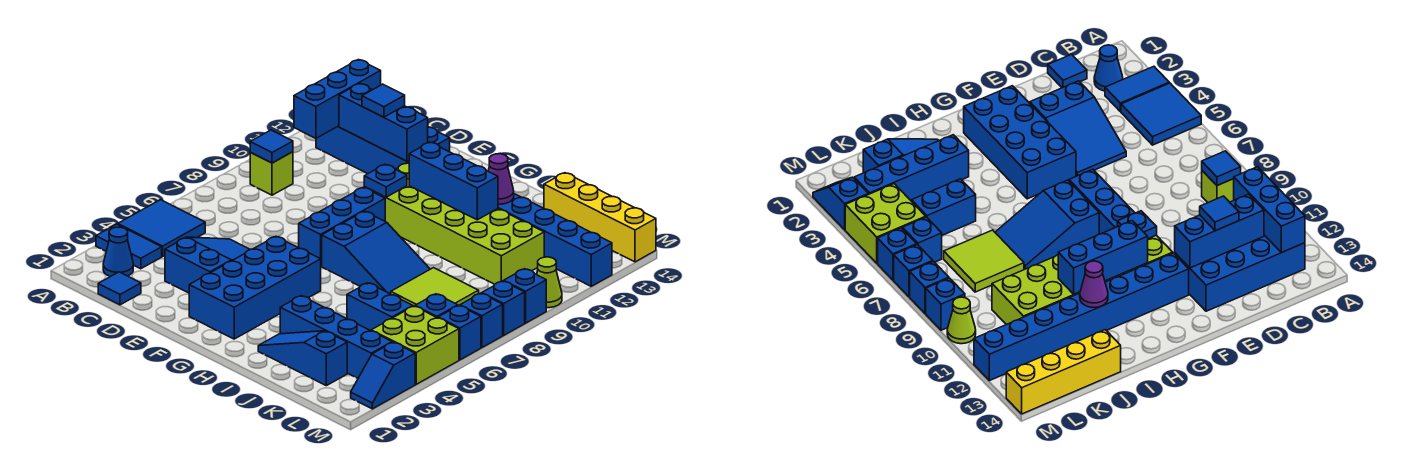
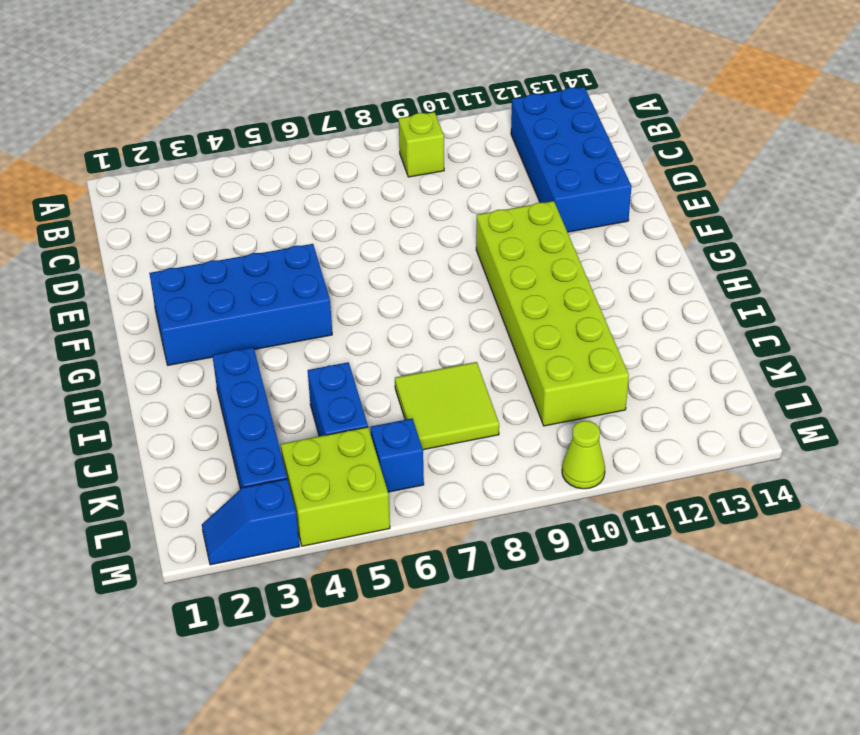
none -> blue 1x2 tile [96,224,162,269]
none -> blue 2x2 tile [118,200,205,256]
none -> blue 1x1 cone [103,227,133,277]
none -> blue 1x1 tile [98,272,141,305]

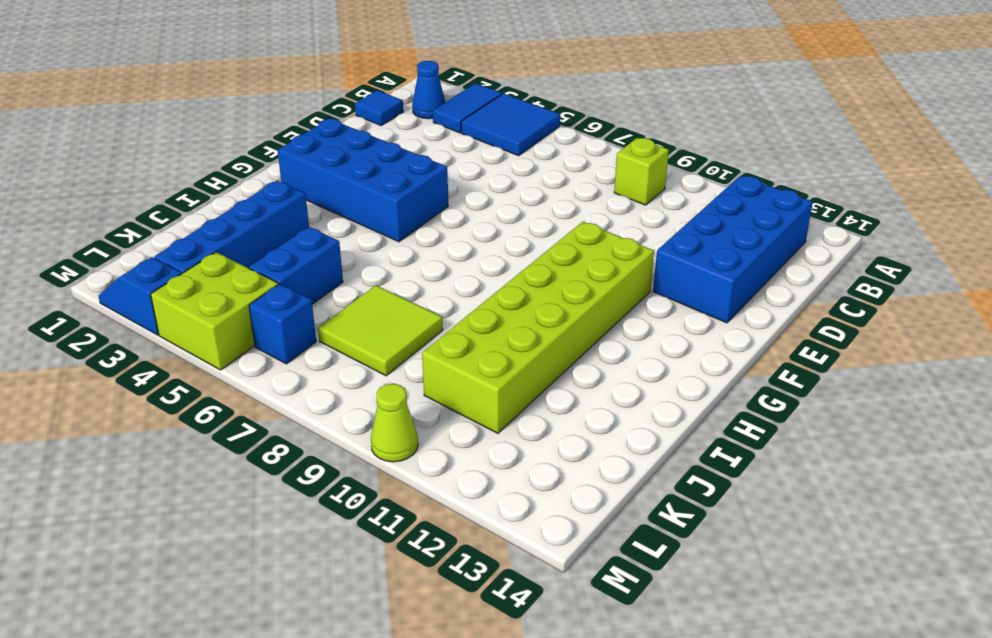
none -> blue 2x3 slope [165,237,250,293]
none -> blue 1x3 brick [299,187,385,266]
none -> blue 1x8 brick [408,162,612,286]
none -> blue 2x3 slope [322,211,430,294]

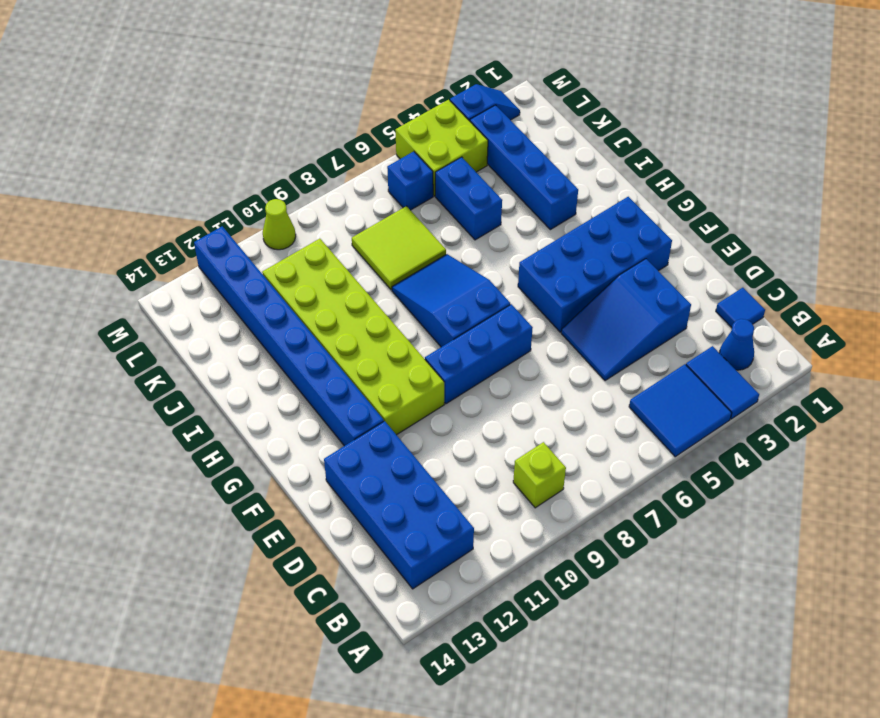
none -> blue 1x3 slope [258,331,347,386]
none -> yellow 1x4 brick [544,173,656,262]
none -> blue 1x1 brick [438,306,481,360]
none -> blue 1x1 brick [460,293,503,348]

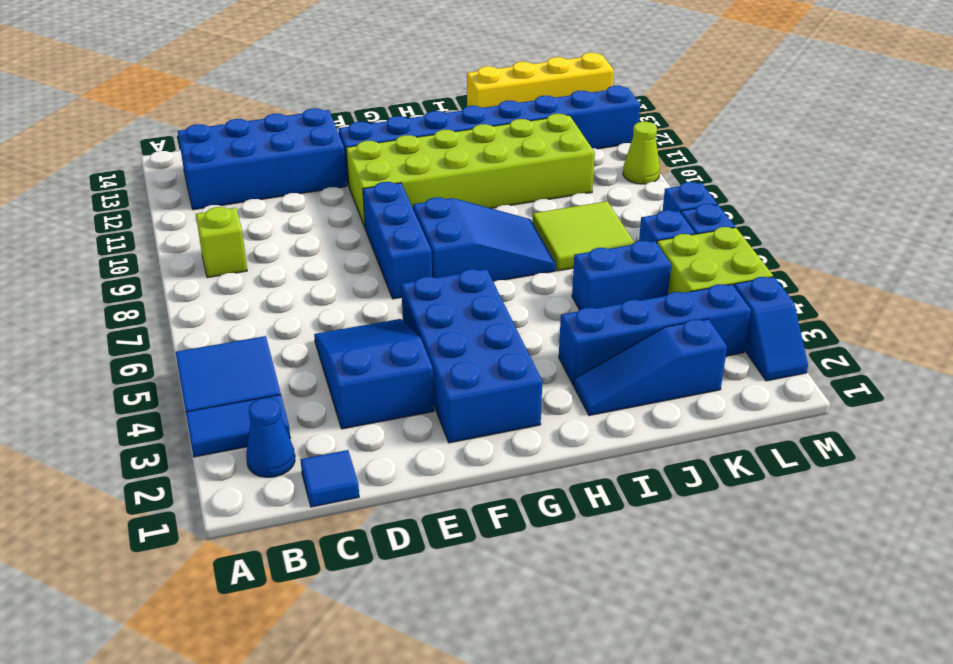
none -> blue 1x1 brick [482,281,525,335]
none -> blue 1x1 brick [504,269,546,323]
none -> blue 1x1 tile [250,130,293,163]
none -> blue 1x3 brick [294,60,381,138]

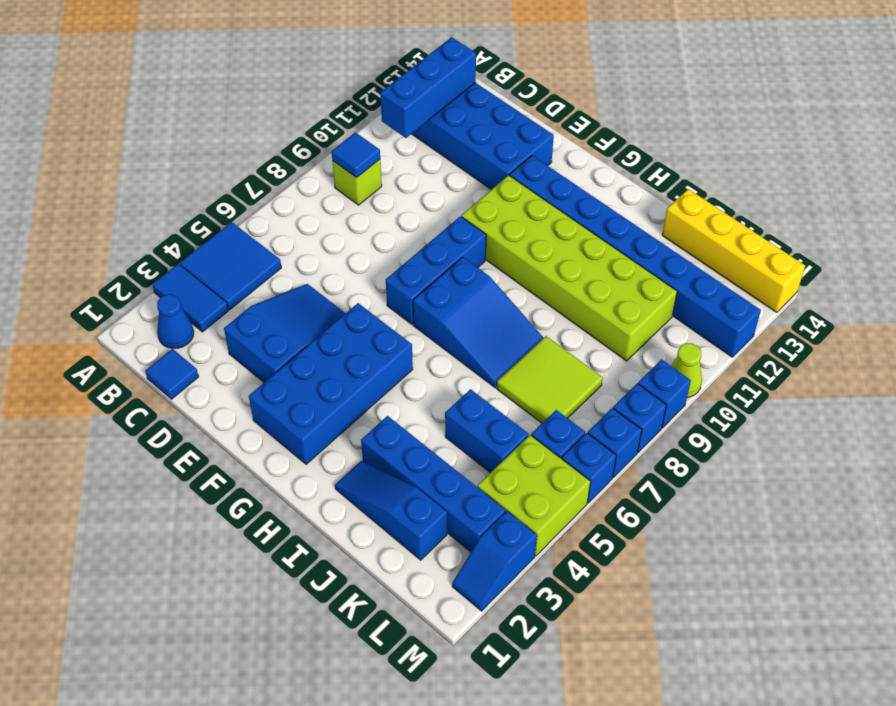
none -> blue 1x3 brick [339,83,428,161]
none -> blue 1x1 plate [364,164,407,197]
none -> blue 1x3 brick [409,142,498,220]
none -> purple 1x1 cone [488,154,514,204]

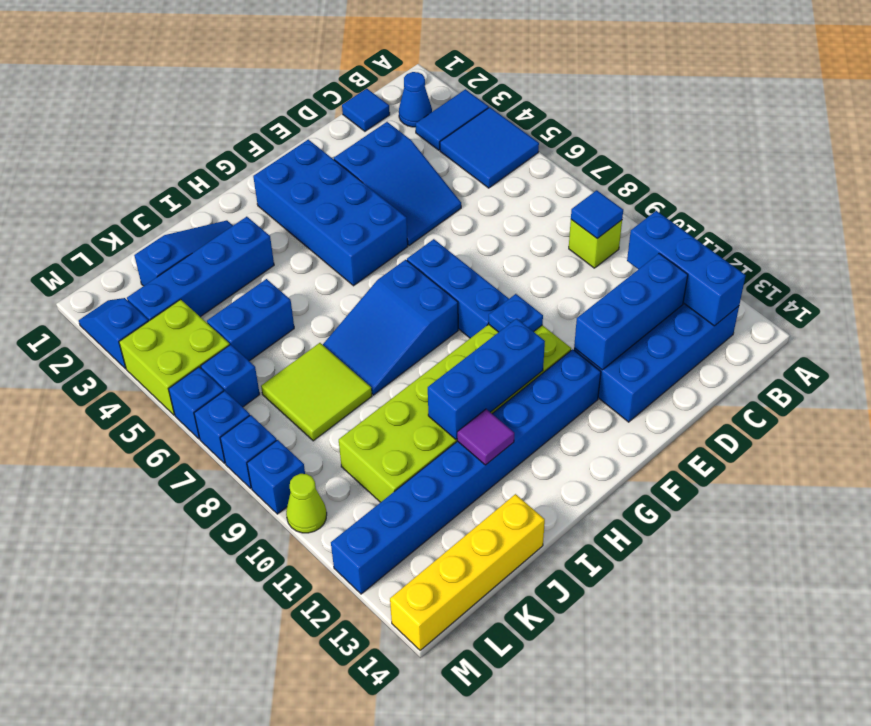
purple 1x1 tile [457,409,514,465] -> purple 1x1 cone [488,154,514,204]
none -> blue 1x1 tile [362,84,405,117]

